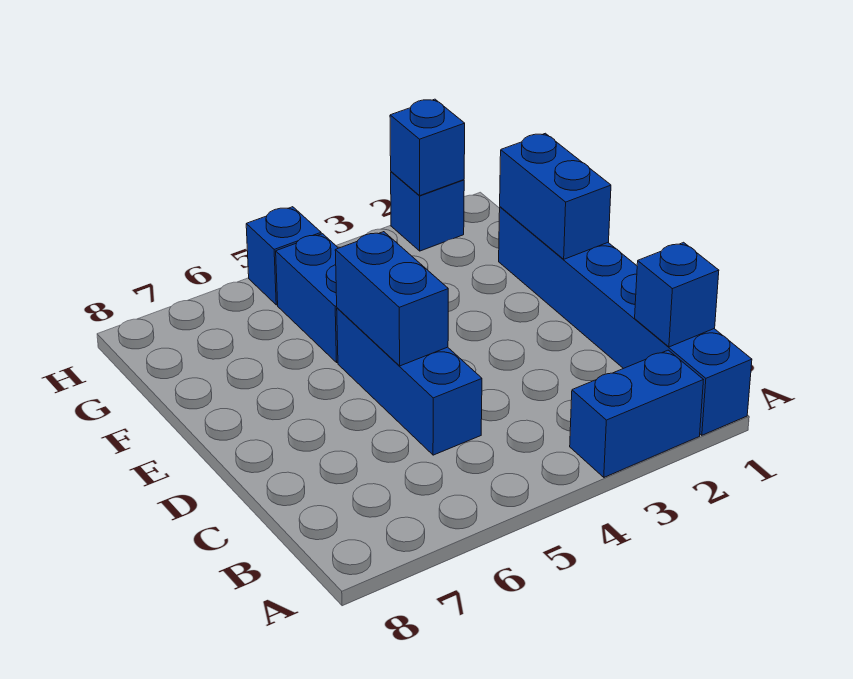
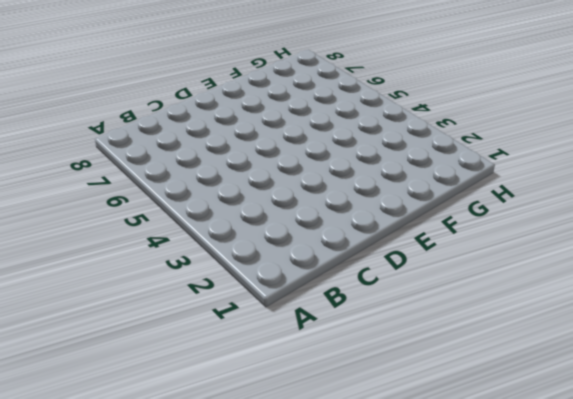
none -> blue 1x6 brick [499,207,752,435]
none -> blue 1x2 brick [570,350,703,477]

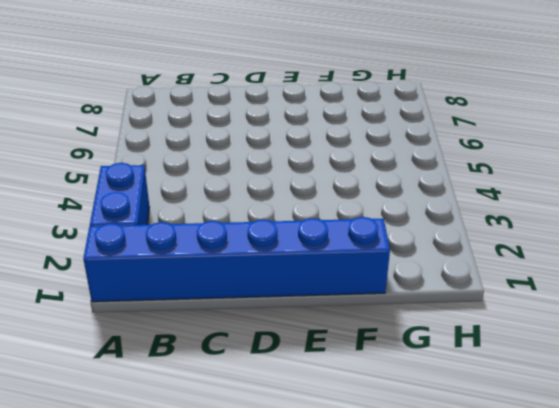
none -> blue 1x3 brick [337,308,482,455]
none -> blue 1x2 brick [276,234,338,362]

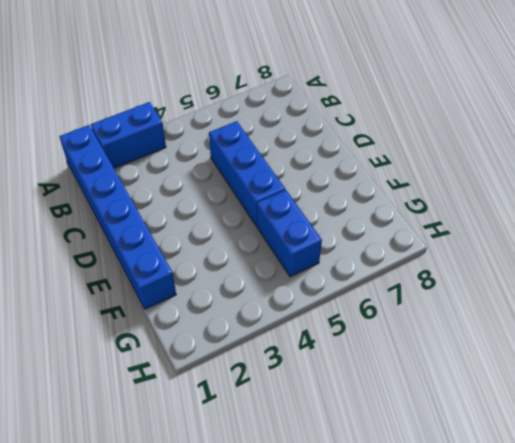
none -> blue 1x1 brick [391,172,464,251]
none -> blue 1x1 brick [246,207,321,305]

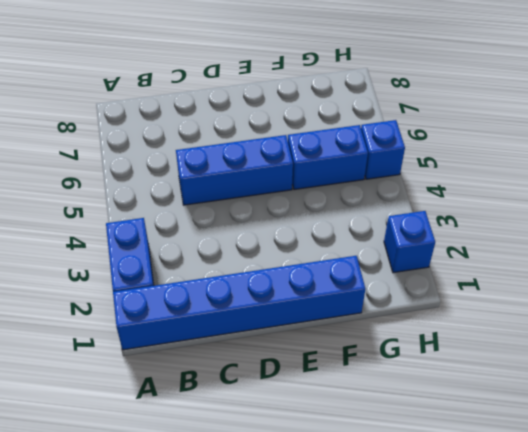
none -> blue 1x1 brick [635,242,719,347]
none -> blue 1x2 brick [335,232,448,366]

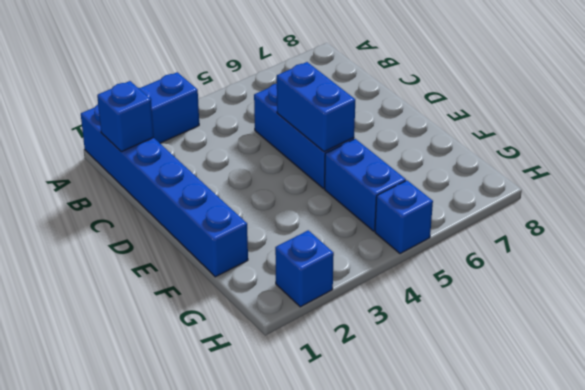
none -> blue 1x2 brick [500,133,611,259]
none -> blue 1x1 brick [390,99,465,195]

